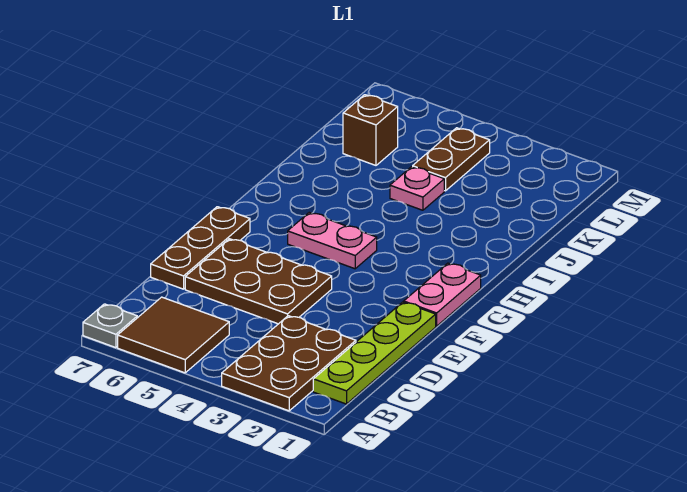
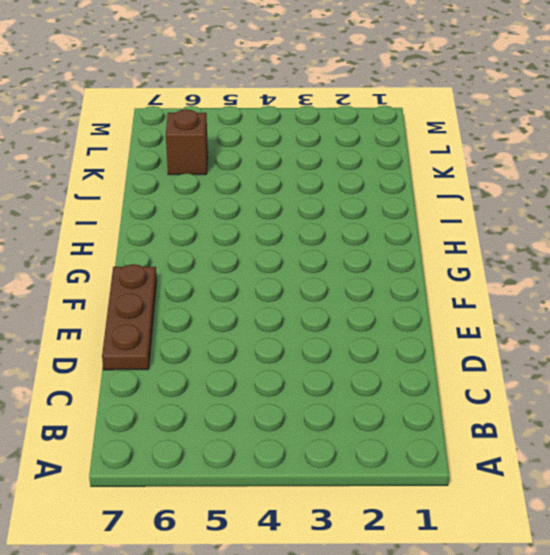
none -> brown 2x3 plate [222,316,356,411]
none -> brown 2x2 tile [118,297,229,373]

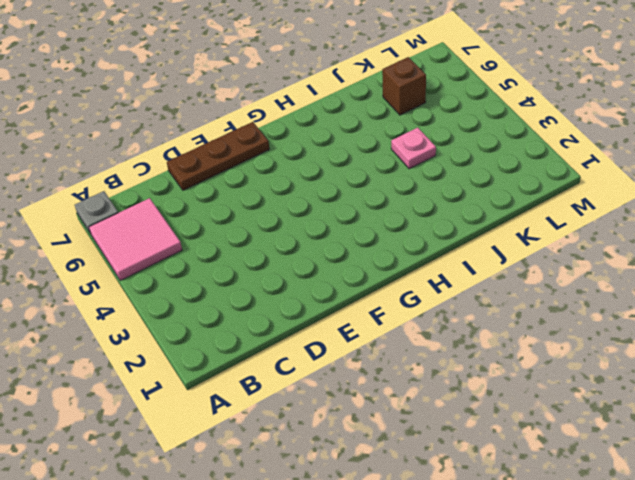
pink 2x2 tile [89,198,182,280] -> brown 2x2 tile [118,297,229,373]
none -> brown 2x3 plate [222,316,356,411]
none -> lime 1x4 plate [313,302,436,404]

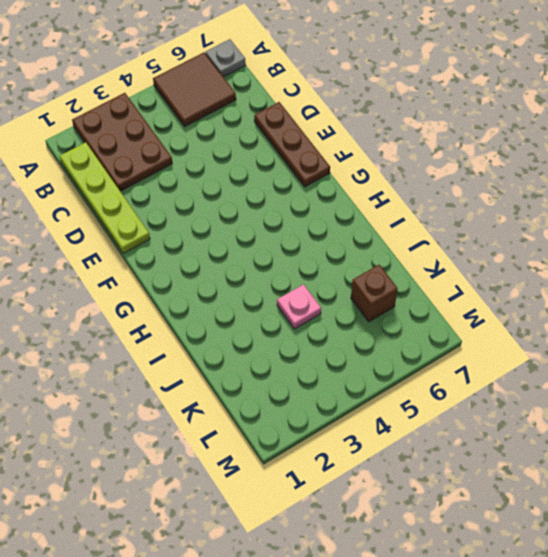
none -> brown 2x3 plate [185,239,332,324]
none -> pink 1x2 plate [404,263,481,326]

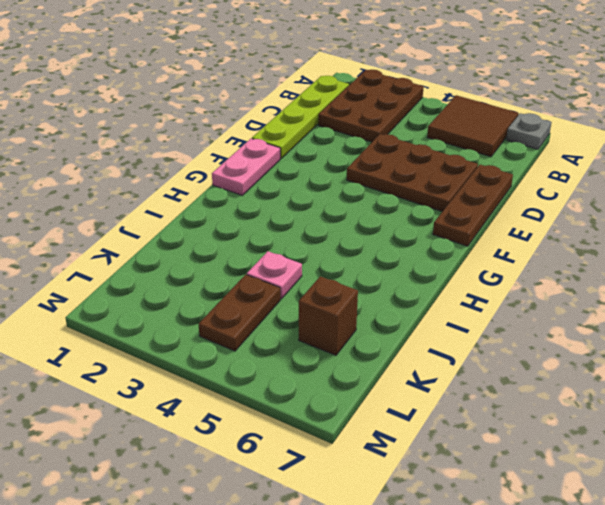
none -> pink 1x2 plate [288,213,377,269]

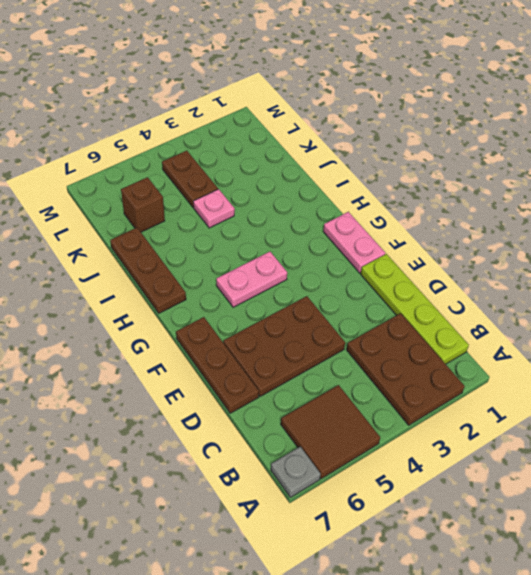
brown 1x3 plate [110,228,186,313] -> none

